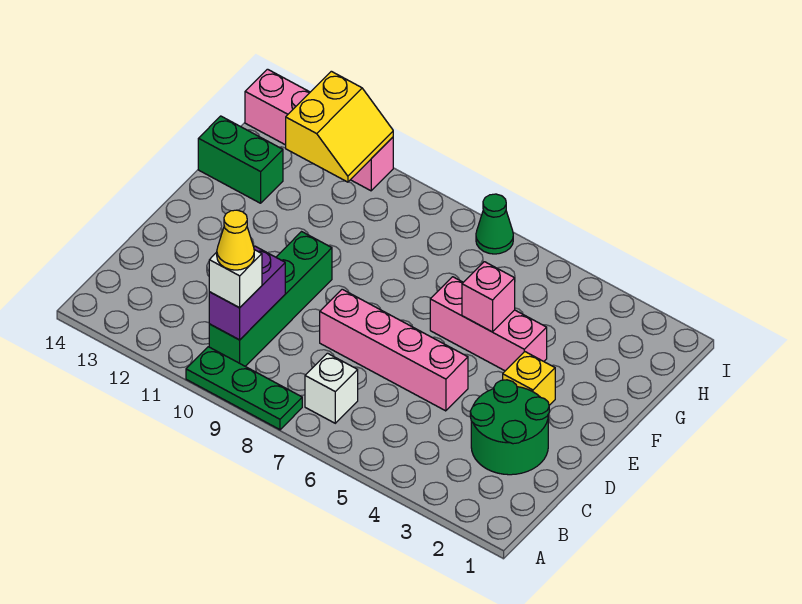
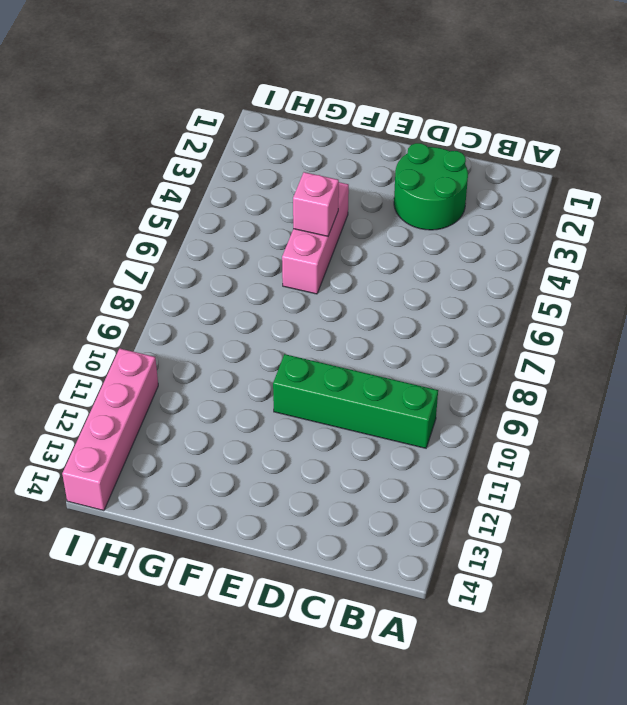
none -> green 1x3 plate [186,347,302,430]
none -> white 1x1 brick [305,353,358,423]
none -> pink 1x4 brick [320,289,468,411]

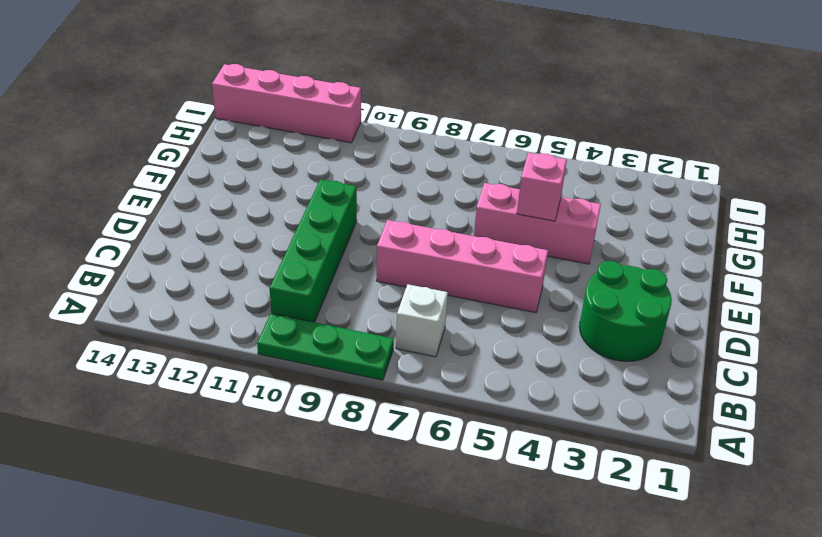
none -> yellow 1x1 brick [503,352,555,405]
none -> green 1x2 brick [198,116,283,203]
none -> green 1x1 cone [476,194,513,254]

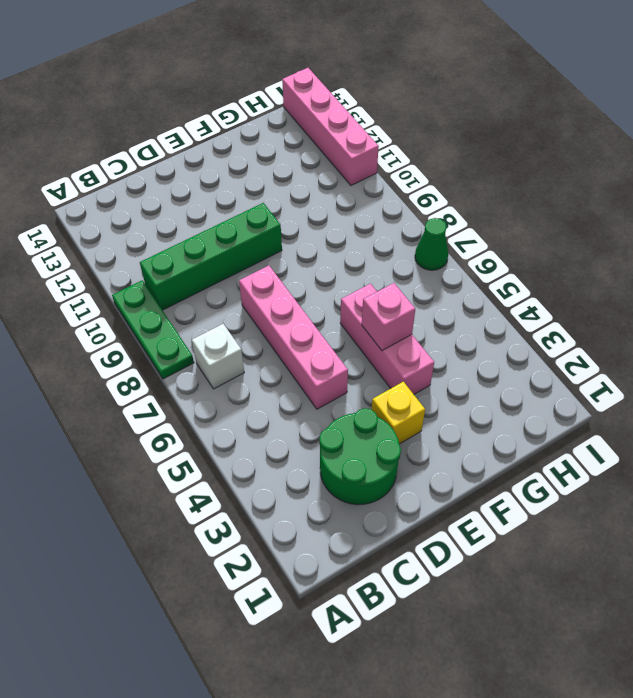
none -> green 1x2 brick [198,116,283,203]
none -> purple 1x2 brick [209,246,285,340]
none -> yellow 2x2 slope [286,71,393,182]

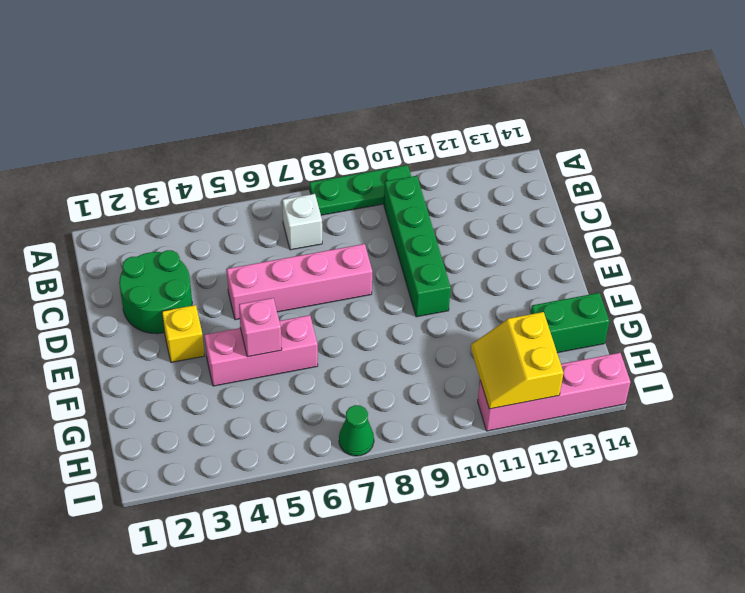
none -> purple 1x2 brick [209,246,285,340]
none -> white 1x1 brick [209,250,262,308]
none -> yellow 1x1 cone [217,210,254,270]

